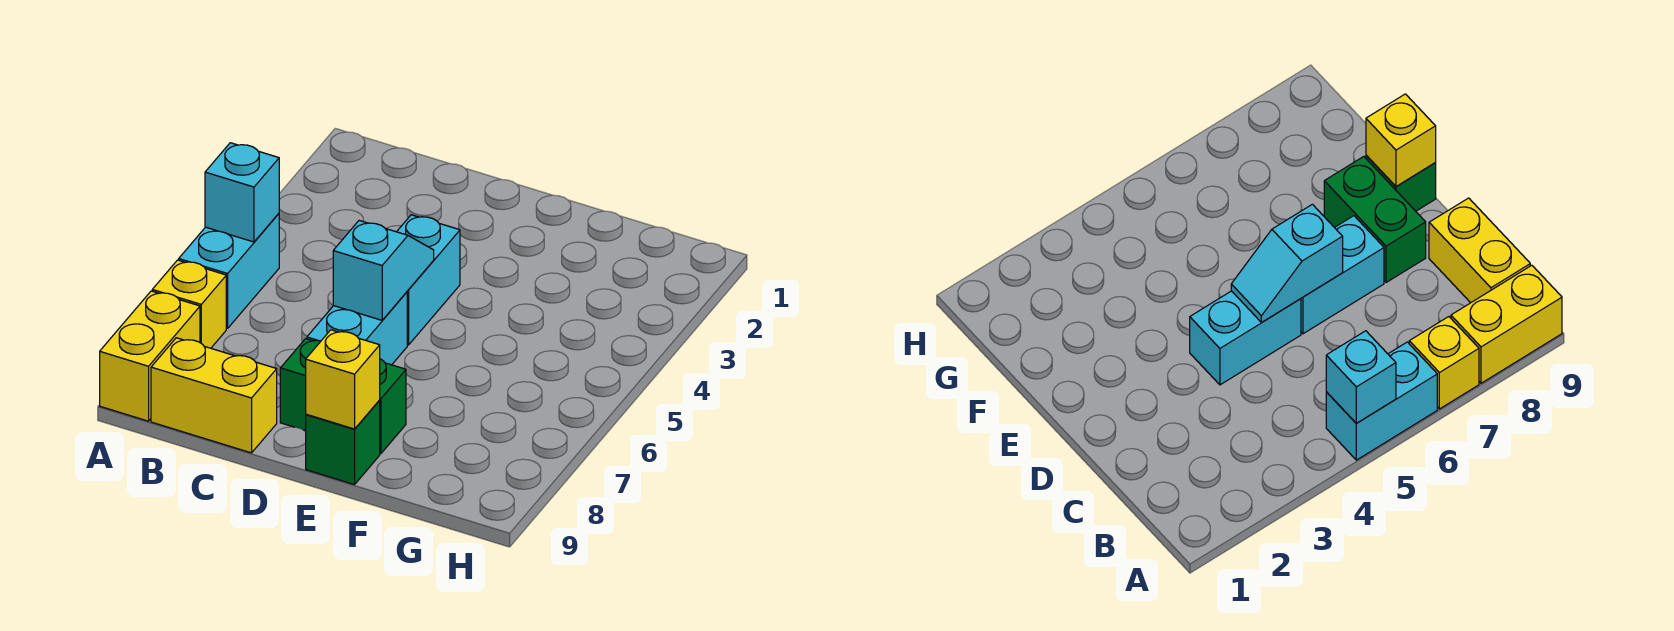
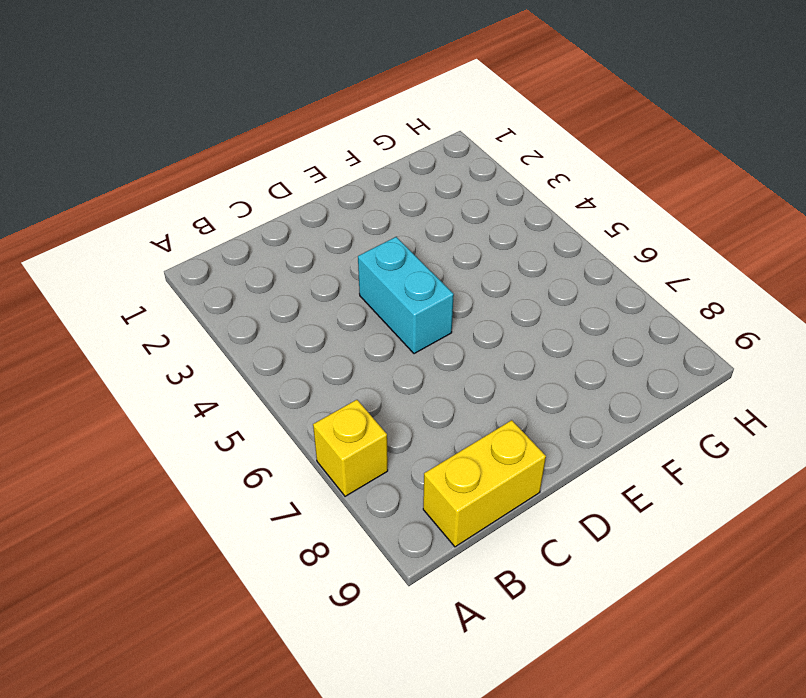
none -> cyan 1x2 brick [179,214,279,328]
none -> yellow 1x2 brick [100,291,200,421]

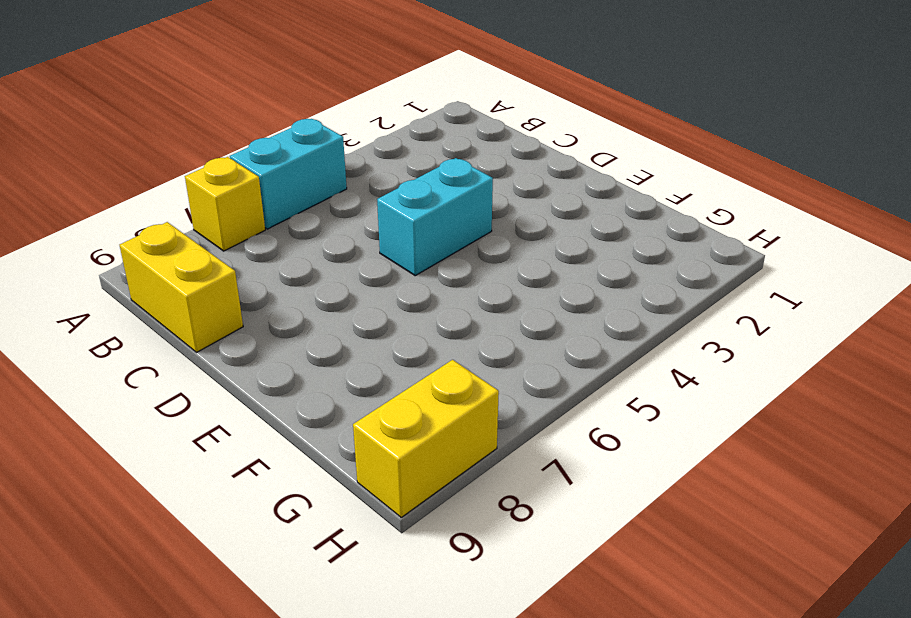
yellow 1x2 brick [353,360,499,517] -> yellow 1x2 brick moved to [100,291,200,421]
none -> cyan 1x2 brick [307,292,407,365]
none -> green 1x2 brick [280,339,406,454]

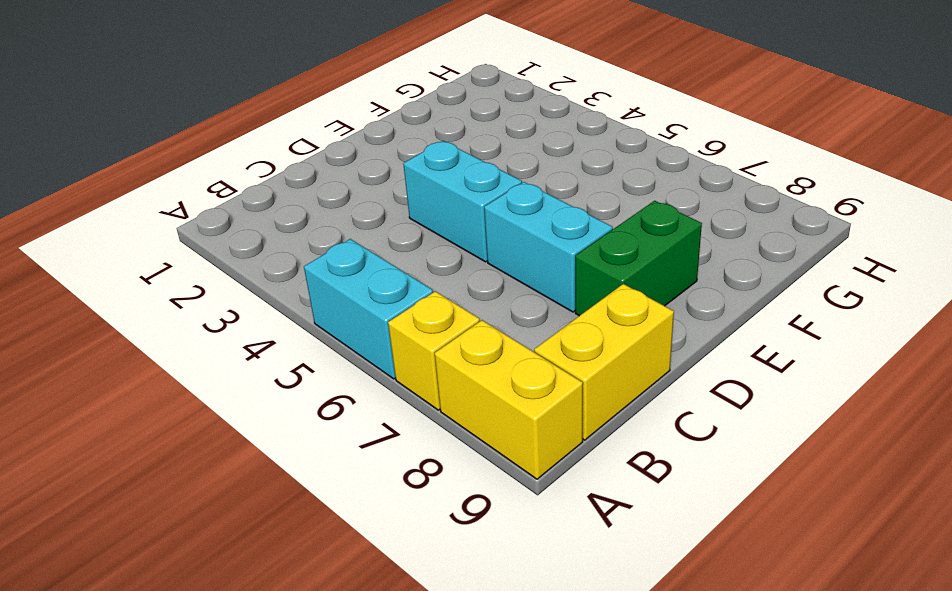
none -> green 1x1 brick [306,401,380,485]
none -> cyan 1x1 brick [205,143,279,242]

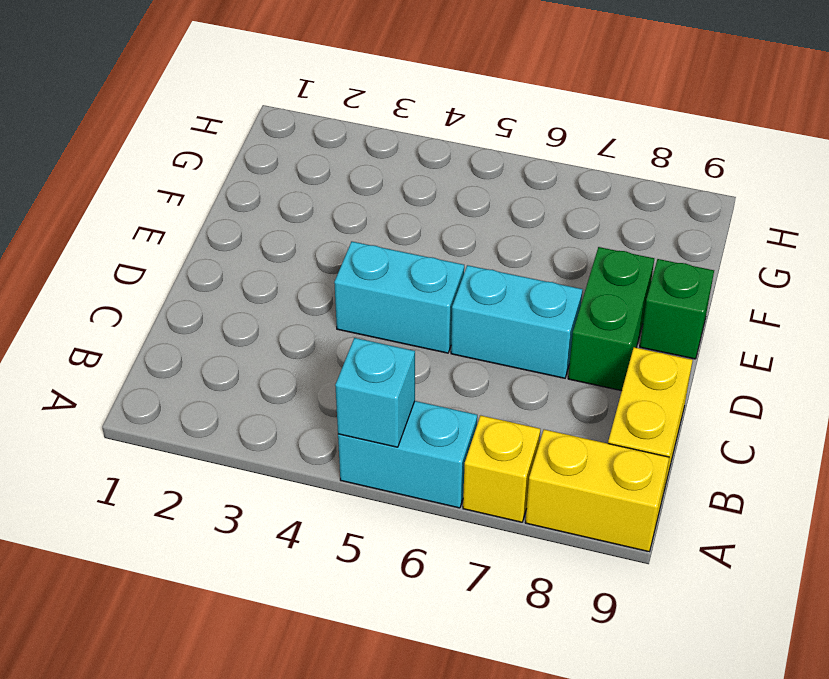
none -> cyan 1x2 slope [333,221,434,320]
none -> yellow 1x1 brick [306,330,380,429]

